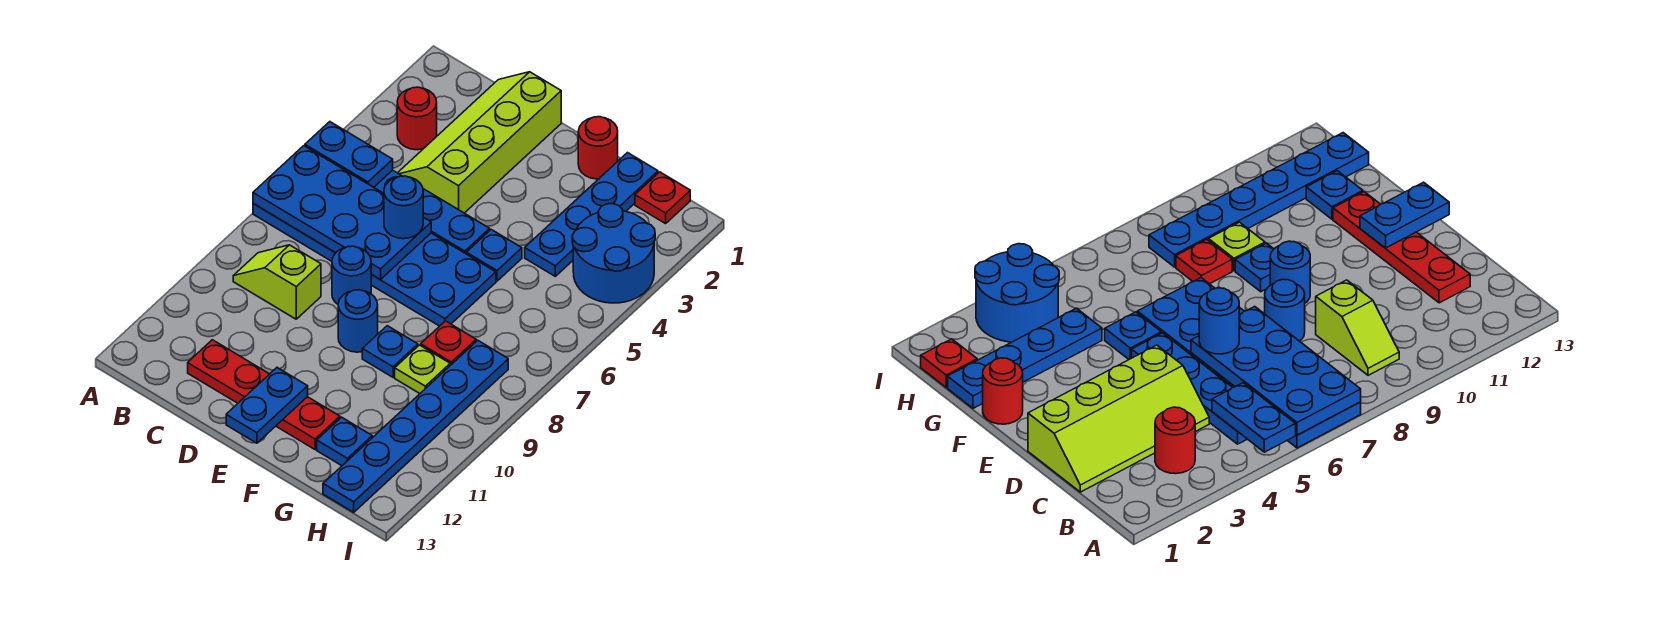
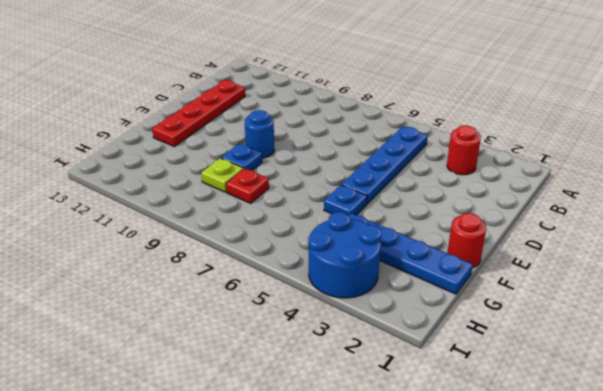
none -> blue 2x6 plate [253,204,496,326]
none -> lime 1x2 slope [233,245,321,319]
none -> lime 2x4 slope [398,72,561,213]

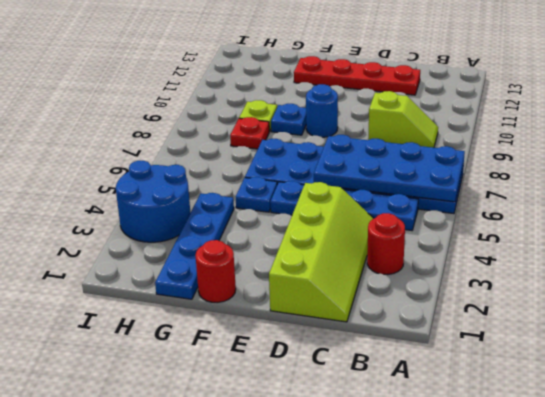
none -> blue 1x1 round brick [332,246,372,304]
none -> blue 1x1 plate [317,417,372,466]
none -> red 1x1 plate [635,172,690,224]

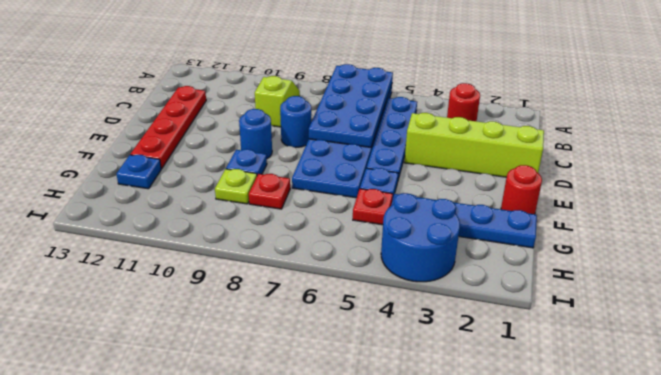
red 1x1 plate [353,189,393,225] -> red 1x1 plate moved to [635,172,690,224]
none -> blue 1x6 plate [323,340,508,512]
none -> blue 1x2 plate [305,122,393,187]
none -> blue 1x2 plate [226,368,308,443]

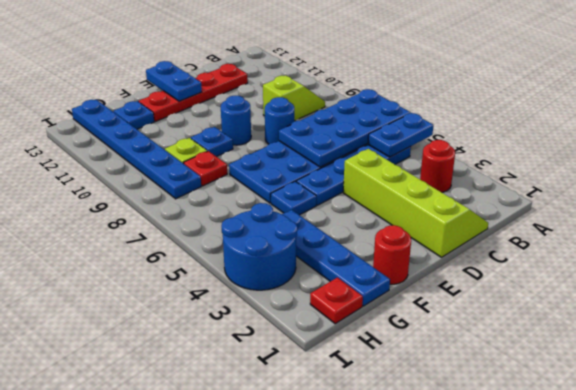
none -> blue 1x1 round brick [384,176,423,239]

